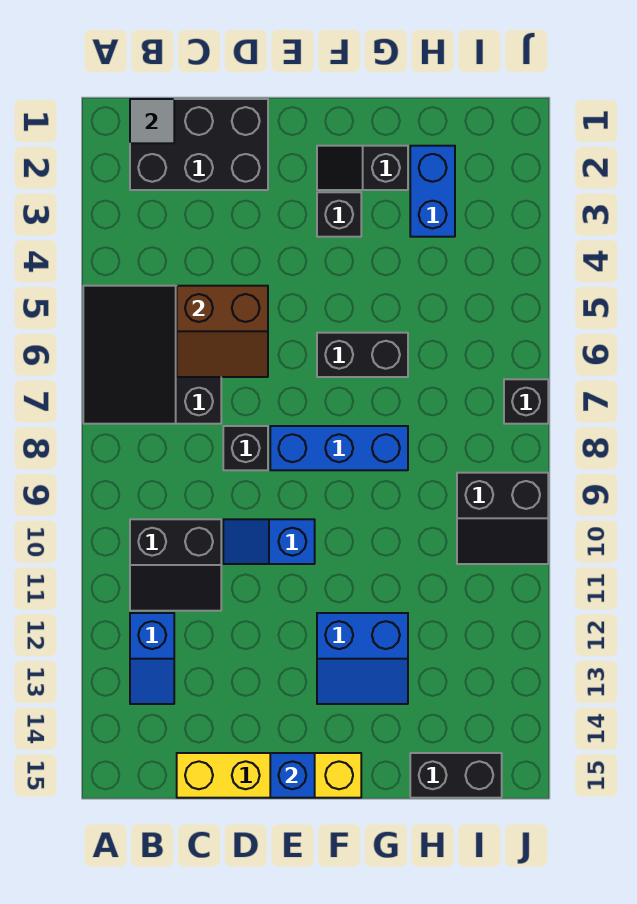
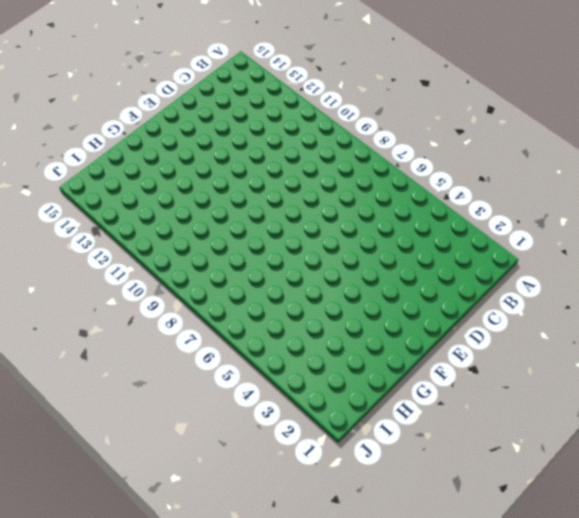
none -> black 3x3 slope [83,286,221,424]
none -> black 2x3 brick [130,99,268,190]
none -> black 2x2 slope [130,519,221,611]

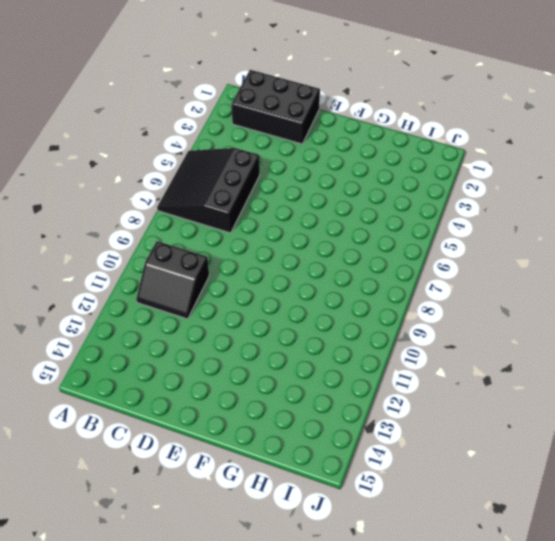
none -> blue 1x2 slope [130,613,174,704]
none -> yellow 1x4 brick [177,753,361,798]
none -> black 1x1 brick [223,426,268,470]

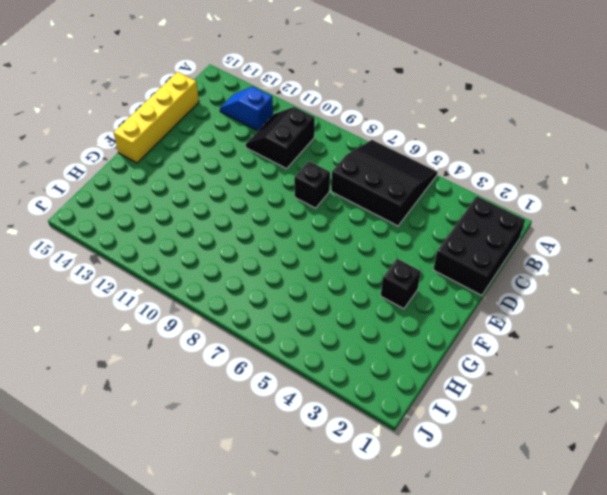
none -> blue 1x2 slope [223,519,315,564]
none -> blue 1x3 brick [270,426,408,470]
none -> black 1x2 slope [317,146,408,190]

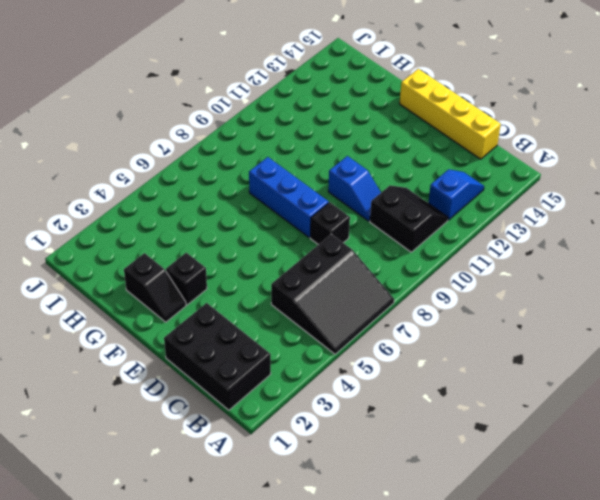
none -> black 1x2 brick [317,333,408,377]
none -> blue 2x2 slope [317,613,408,704]
none -> blue 1x2 brick [410,146,455,237]

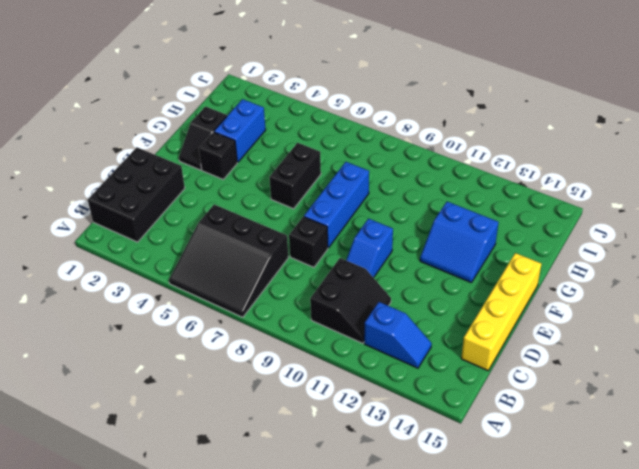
blue 2x2 slope [420,202,499,283] -> blue 2x2 slope turned to [317,613,408,704]
blue 1x2 brick [214,99,266,162] -> blue 1x2 brick turned to [410,146,455,237]
none -> black 1x2 brick [410,753,502,798]
none -> black 2x2 slope [457,473,548,564]
none -> black 1x1 brick [504,379,548,424]

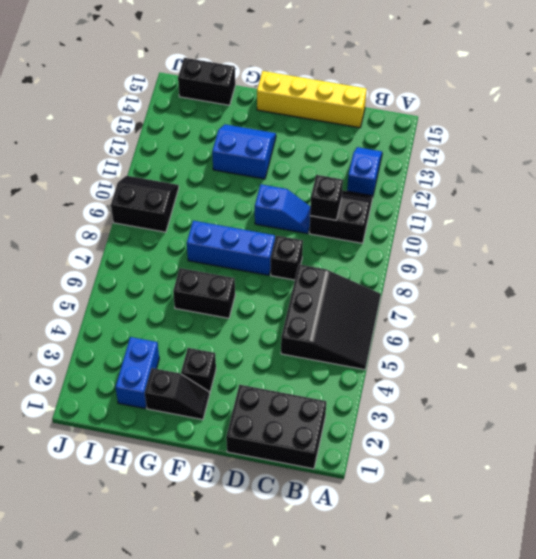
black 1x1 brick [310,175,343,220] -> black 1x1 brick moved to [504,379,548,424]
none -> grey 1x1 tile [130,99,174,143]
none -> brown 2x2 slope [177,286,268,377]
none -> blue 1x1 brick [270,753,315,798]

